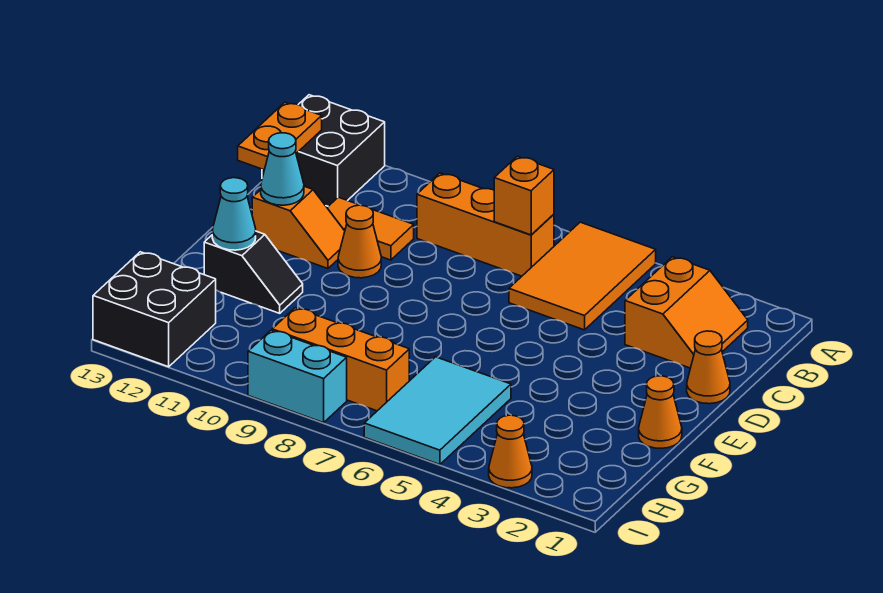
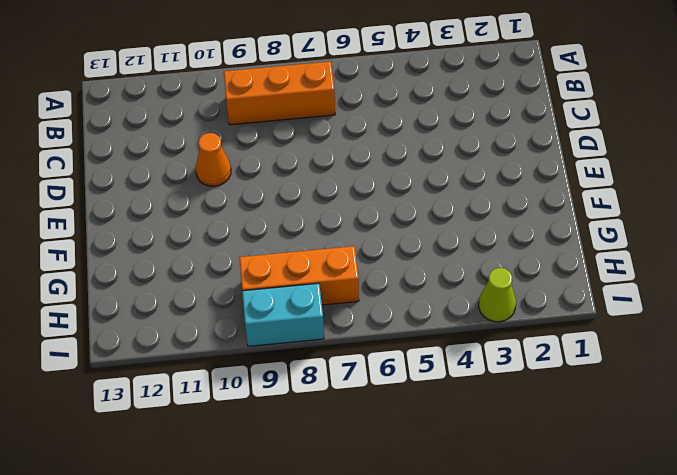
lime 1x1 cone [479,268,516,322] -> orange 1x1 cone [489,415,532,488]
none -> orange 2x3 tile [509,222,656,330]
none -> black 2x2 brick [262,95,385,206]
none -> orange 2x2 slope [625,257,748,368]

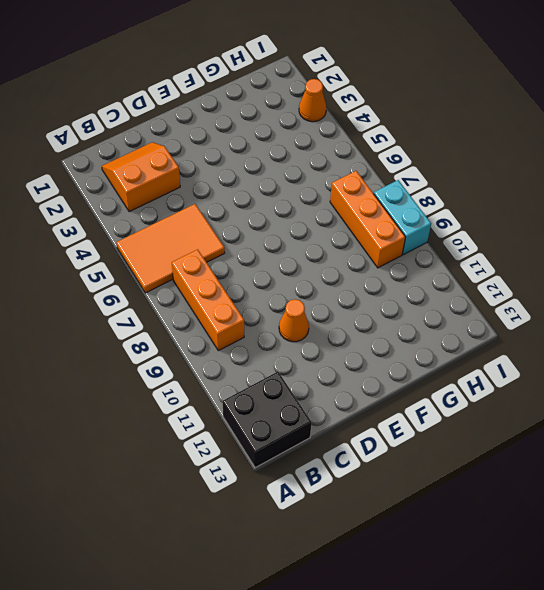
none -> orange 1x2 tile [327,197,414,260]
none -> orange 1x1 cone [687,331,730,404]
none -> orange 1x2 slope [252,186,345,269]

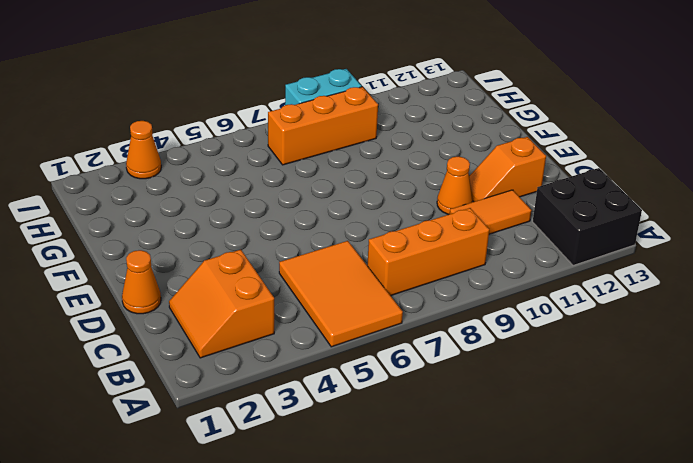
none -> orange 1x1 cone [639,376,682,448]
none -> black 1x2 slope [204,231,303,313]
none -> cyan 2x3 tile [364,357,511,465]

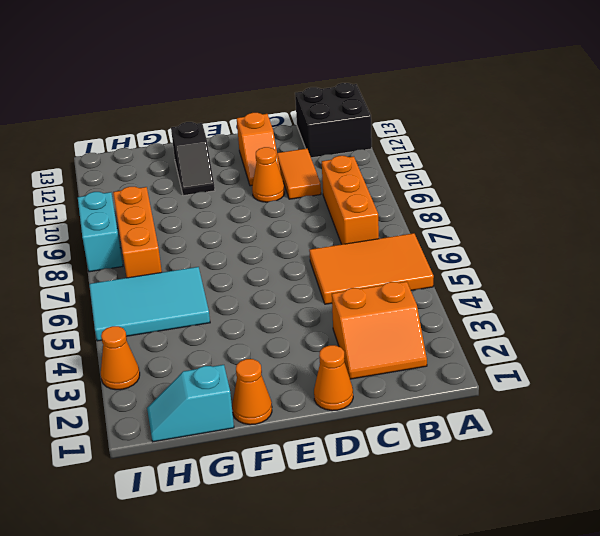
cyan 1x2 slope [147,365,234,442] -> none
none -> black 2x2 brick [93,252,216,367]
none -> orange 1x1 brick [494,156,554,235]
none -> orange 1x2 plate [238,102,322,170]

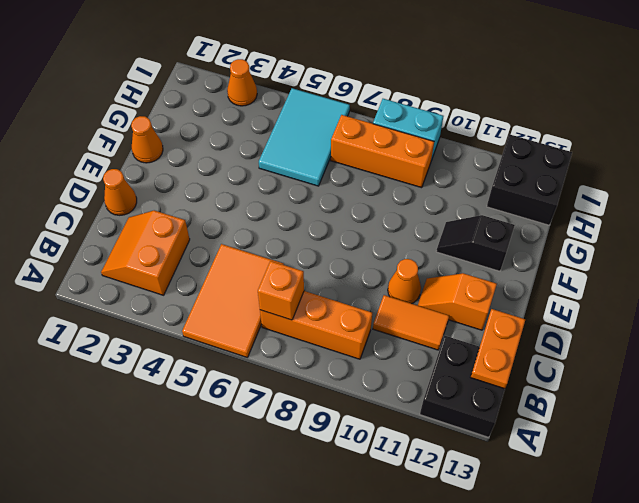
none -> cyan 1x1 cone [261,133,304,205]
none -> cyan 1x1 cone [212,178,256,250]

